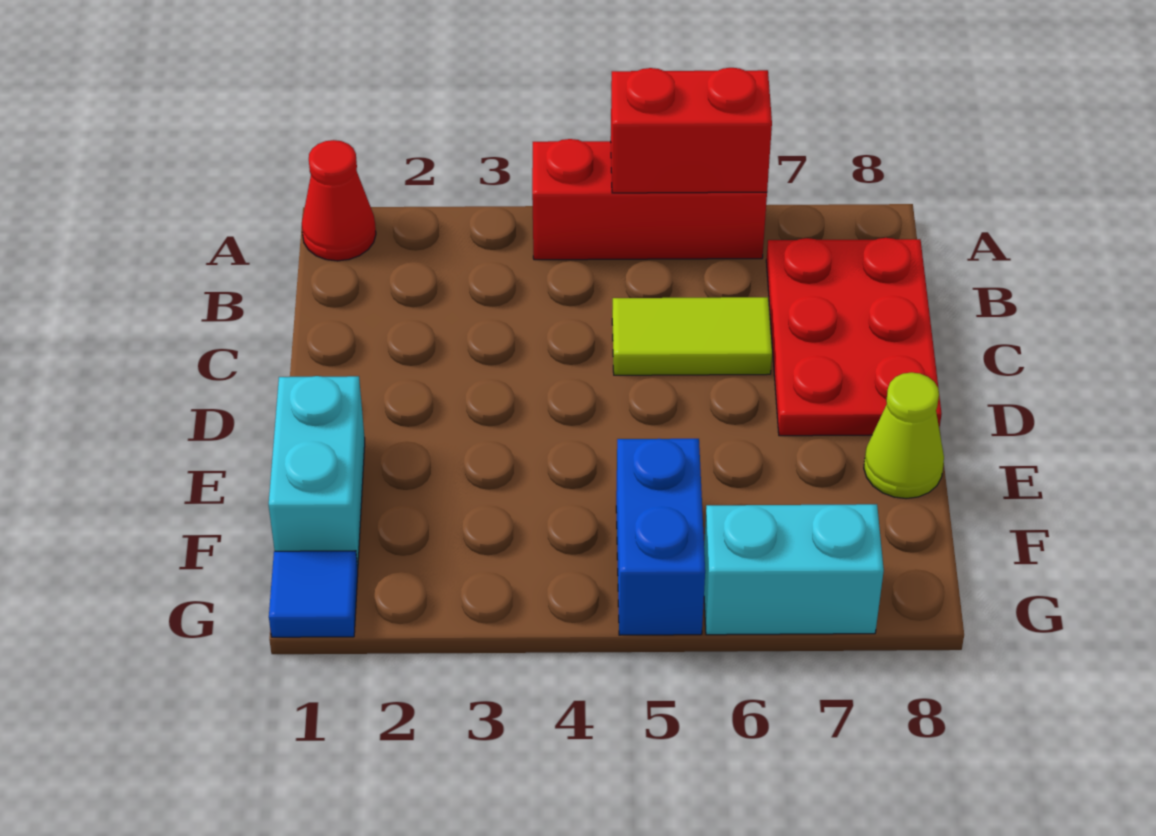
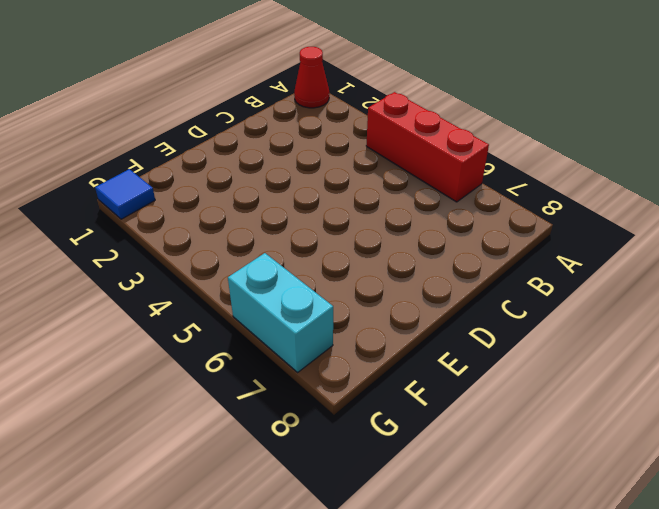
none -> red 2x3 plate [766,238,942,436]
none -> lime 1x2 tile [612,297,772,375]

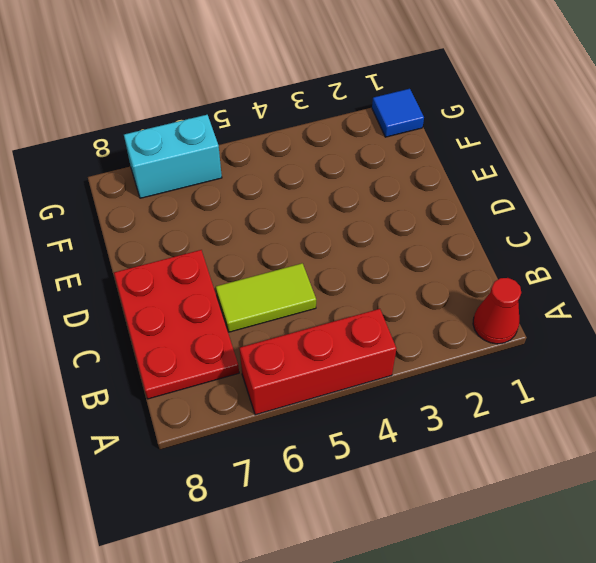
none -> cyan 1x2 brick [269,376,365,568]
none -> lime 1x1 cone [864,372,944,499]

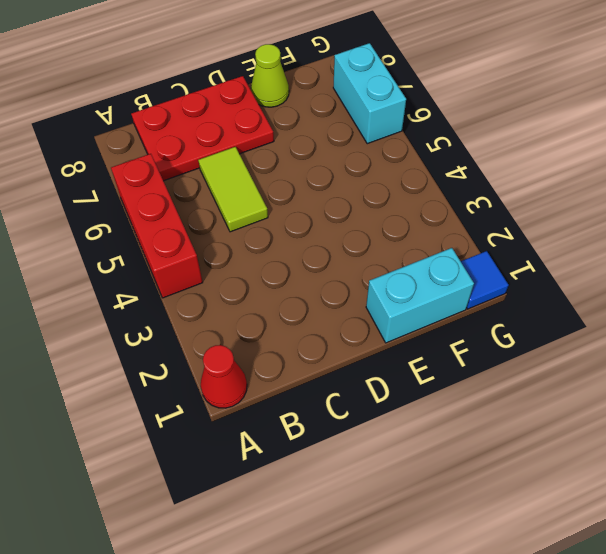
none -> blue 1x2 brick [616,439,705,635]
none -> red 1x2 brick [611,68,772,193]

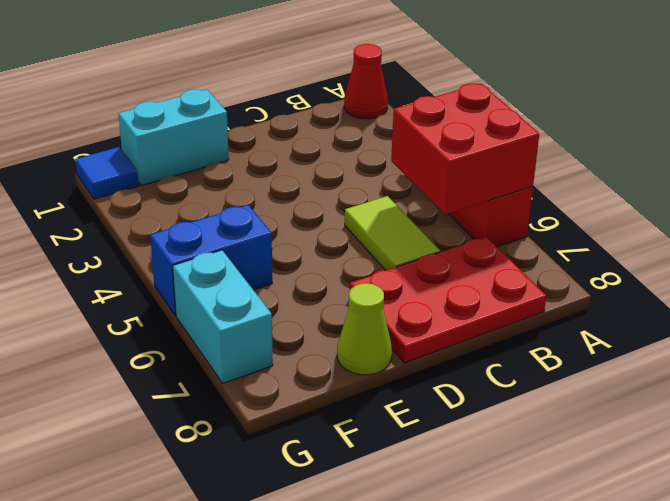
red 2x2 brick [391,83,539,215] -> red 1x2 brick [611,68,772,193]

